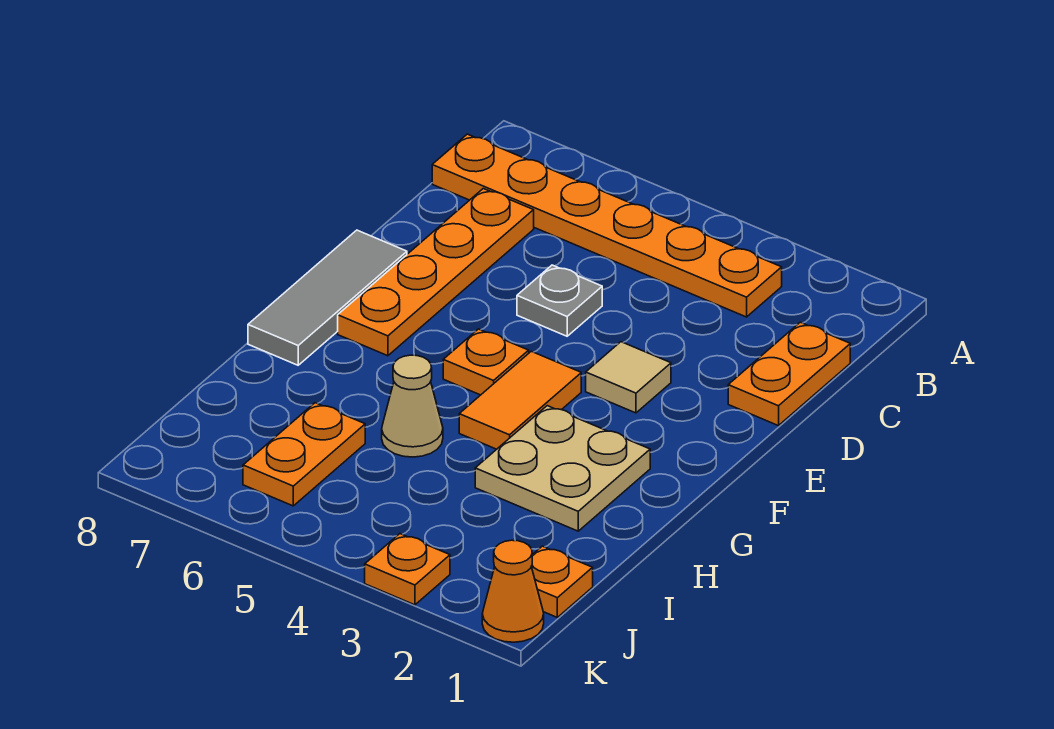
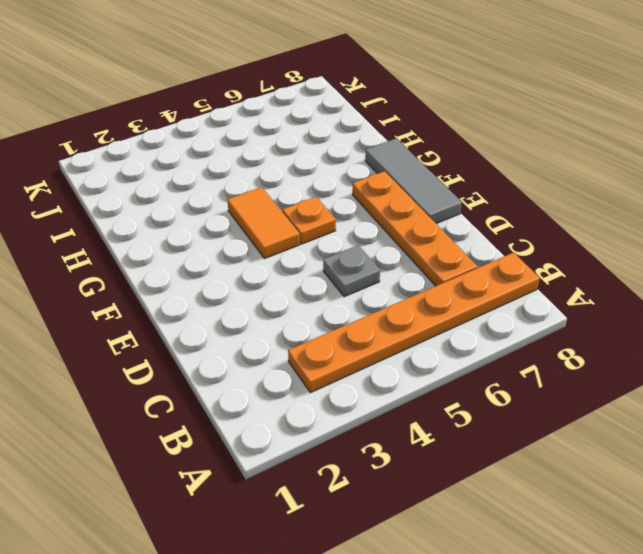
none -> orange 1x2 plate [728,322,850,426]
none -> tan 1x1 tile [586,342,671,413]
none -> tan 2x2 plate [475,406,650,531]

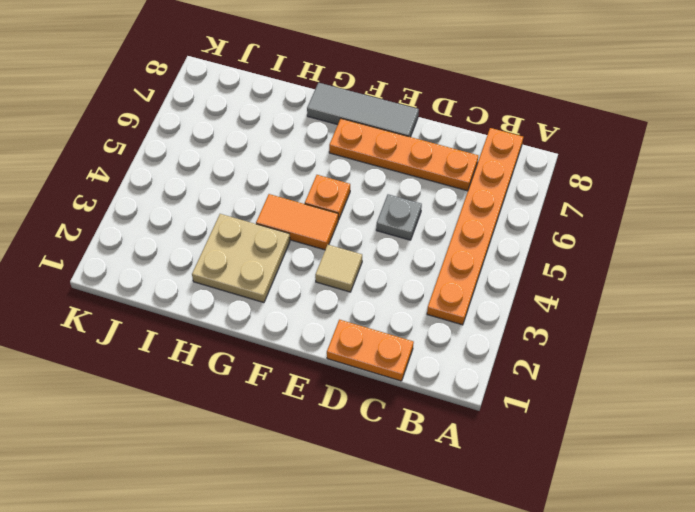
none -> tan 1x1 cone [382,355,443,457]
none -> orange 1x2 plate [243,403,365,506]
none -> orange 1x1 plate [531,546,593,617]

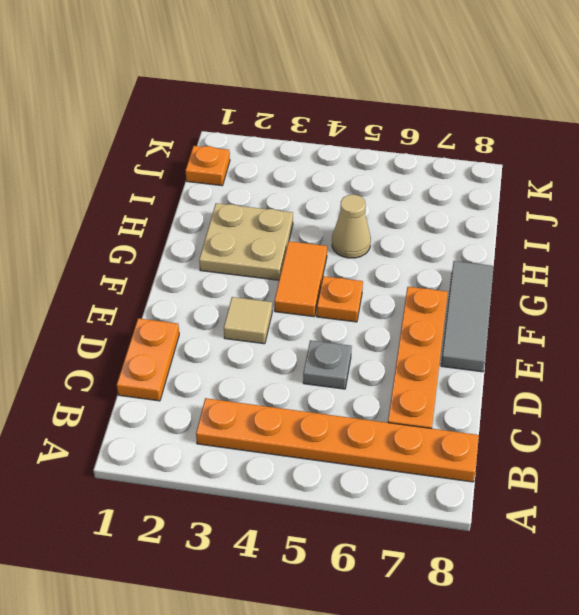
none -> orange 1x2 plate [243,403,365,506]
none -> orange 1x1 cone [482,540,544,642]
none -> orange 1x1 plate [365,534,450,605]

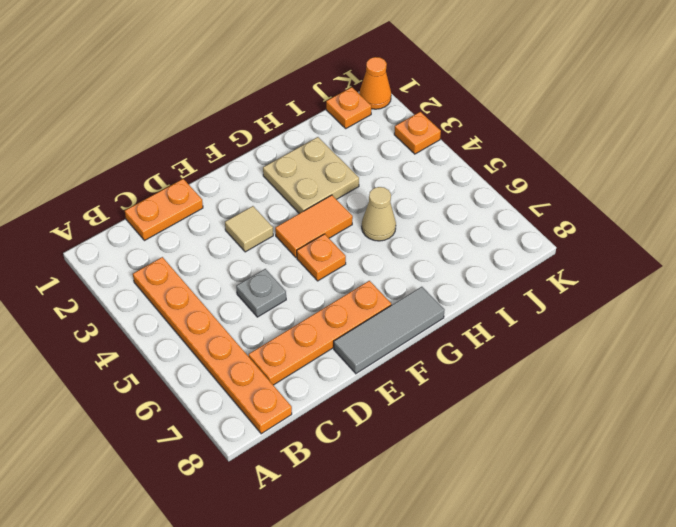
none -> orange 1x2 plate [243,403,365,506]

